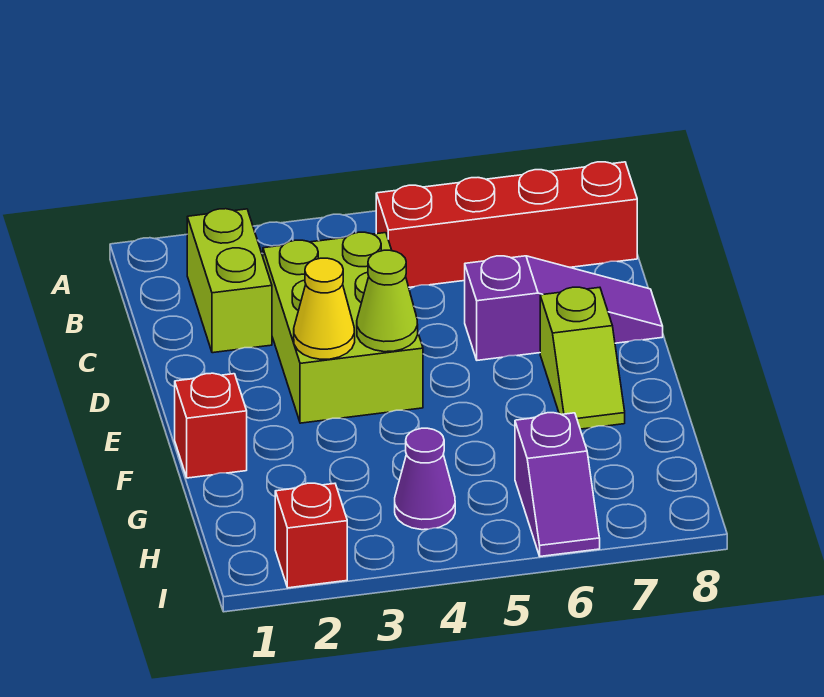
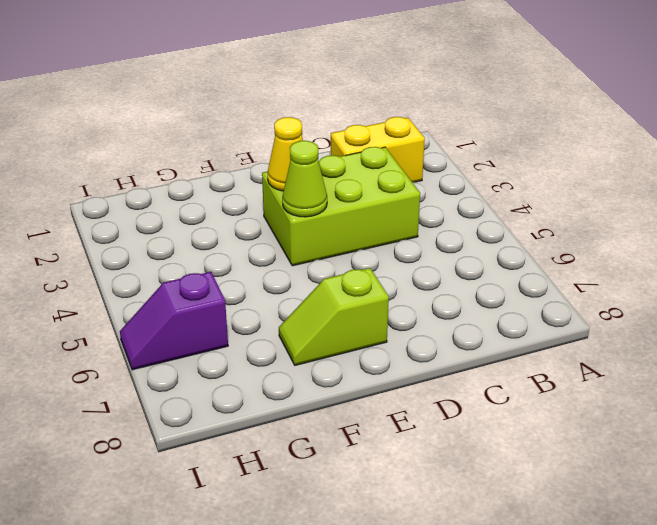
yellow 1x2 brick [331,117,425,182] -> lime 1x2 brick [187,209,272,353]
none -> red 1x4 brick [376,162,637,287]
none -> purple 1x3 slope [465,256,663,360]

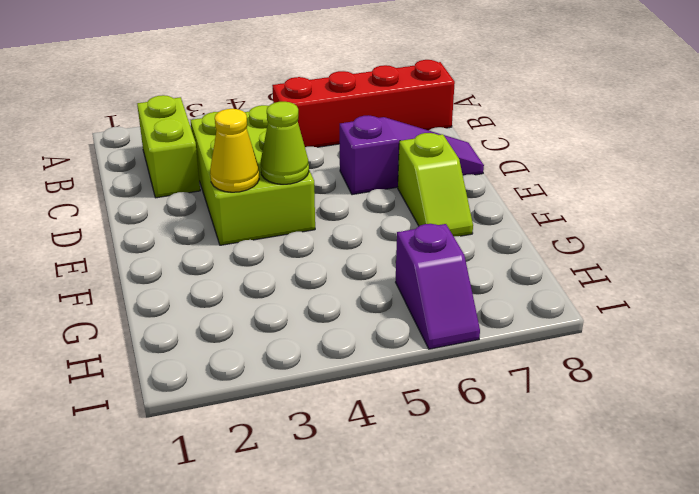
none -> red 1x1 brick [175,373,247,478]
none -> purple 1x1 cone [395,428,455,530]

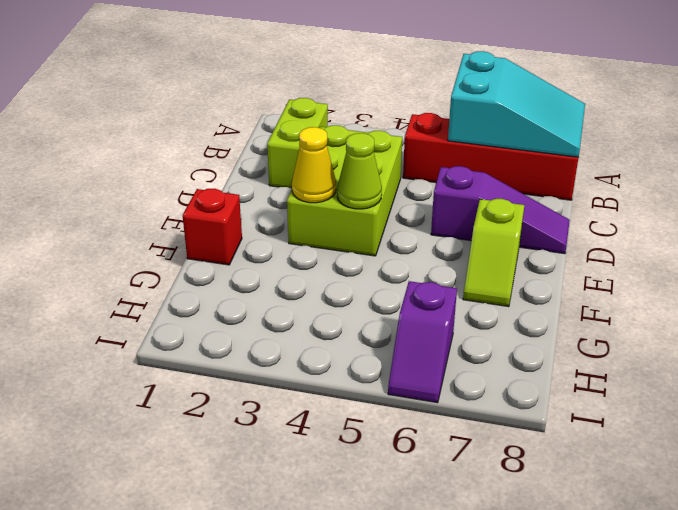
cyan 2x3 slope [448,51,585,157] -> none
none -> purple 1x1 cone [395,428,455,530]
none -> red 1x1 brick [275,483,347,588]

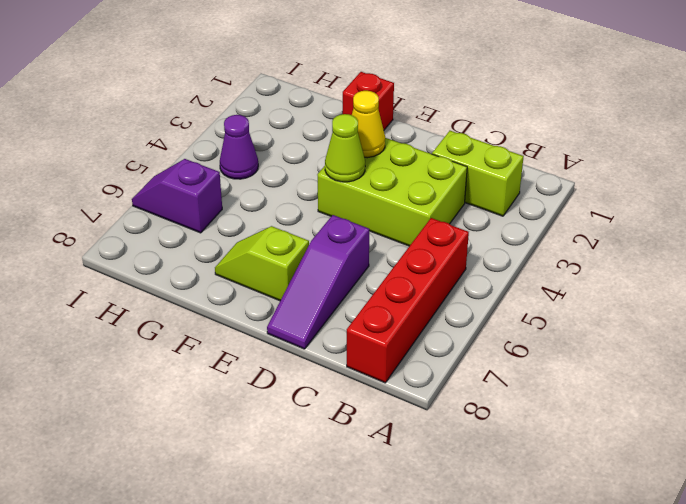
none -> red 1x1 brick [275,483,347,588]

